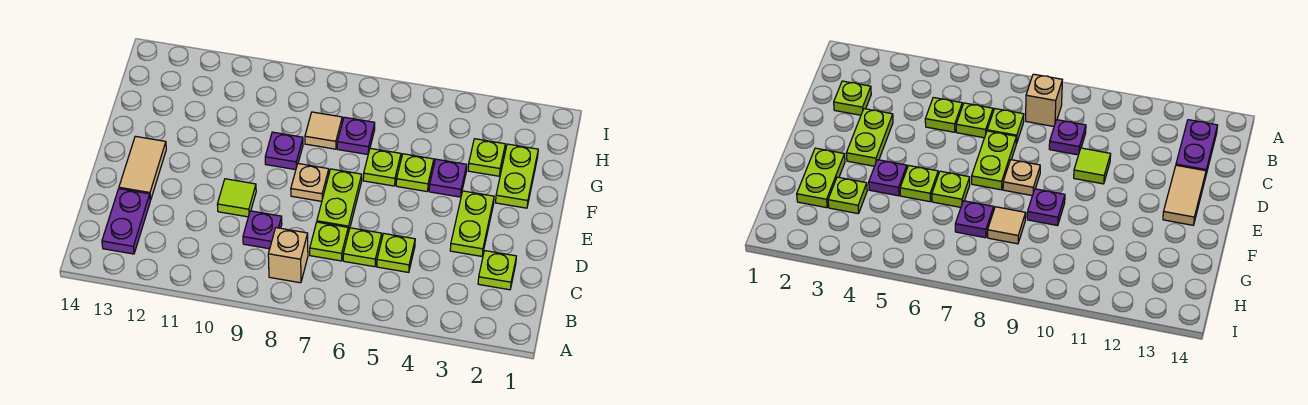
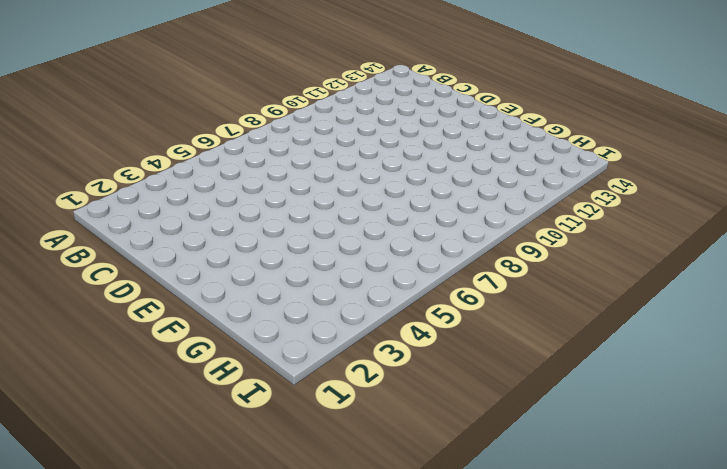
none -> tan 1x1 brick [268,228,308,283]
none -> purple 1x2 plate [102,189,150,254]
none -> lime 1x1 plate [478,251,516,290]

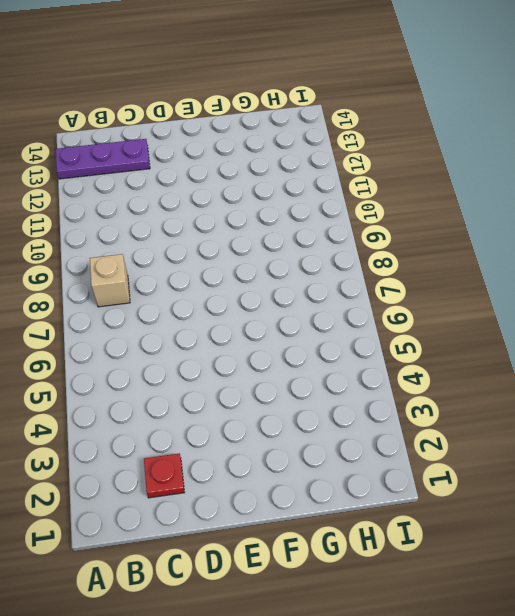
purple 1x3 plate [56,139,150,179] -> purple 1x2 plate [102,189,150,254]
red 1x1 plate [144,453,185,498] -> lime 1x1 plate [478,251,516,290]
none -> lime 1x1 plate [377,234,415,272]
none -> lime 1x1 plate [343,228,382,267]
none -> lime 1x1 plate [310,222,348,261]

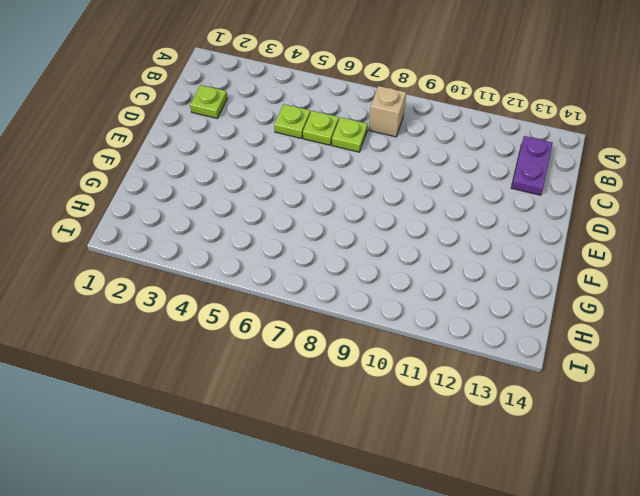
none -> purple 1x1 plate [243,211,282,249]
none -> lime 1x2 plate [450,191,494,256]
none -> lime 1x2 plate [317,169,362,233]

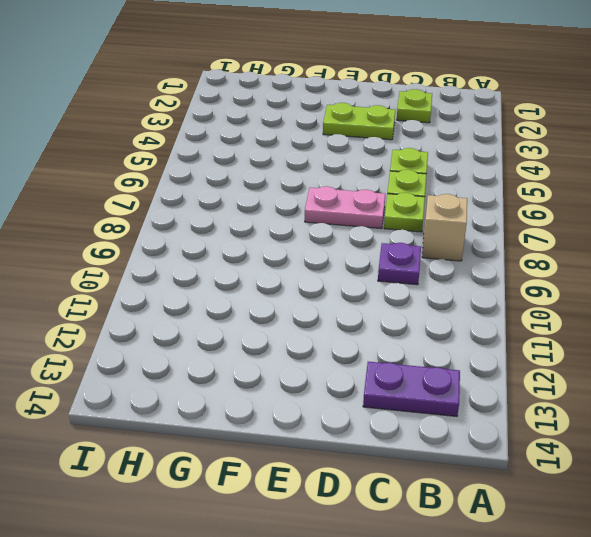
pink 1x2 plate [305,186,385,229] -> lime 1x2 plate [317,169,362,233]
none -> lime 1x1 tile [217,179,256,217]
none -> tan 1x2 tile [119,136,166,200]
none -> tan 1x1 plate [291,164,329,201]

